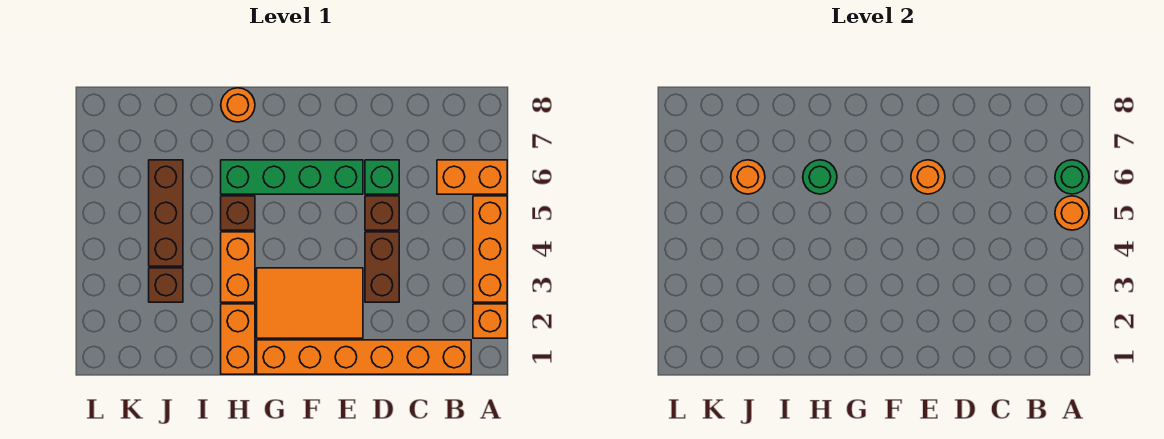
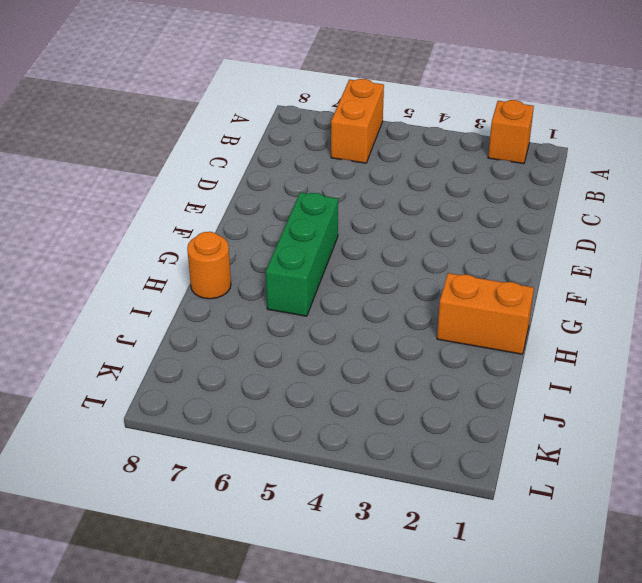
green 1x3 brick [266,192,338,316] -> green 1x4 brick [221,160,363,194]
none -> orange 1x3 brick [473,196,507,302]
none -> orange 1x6 brick [257,340,471,374]
none -> brown 1x2 brick [365,232,399,302]

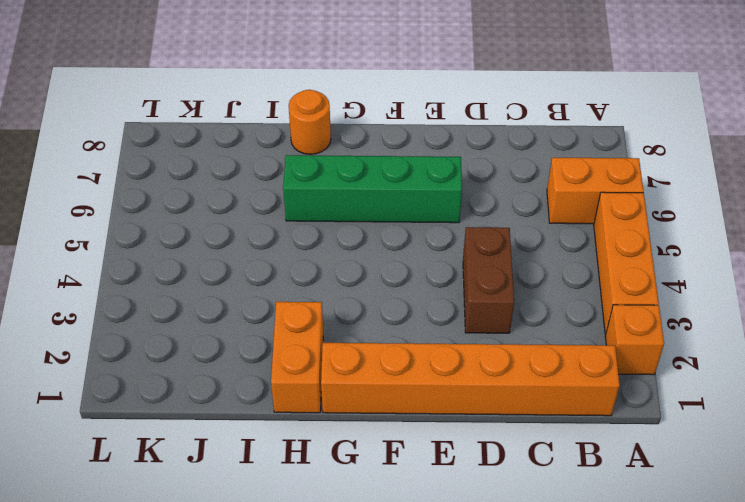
none -> brown 1x1 brick [365,196,399,230]
none -> green 1x1 brick [365,160,399,194]
none -> orange 2x3 tile [257,268,363,338]

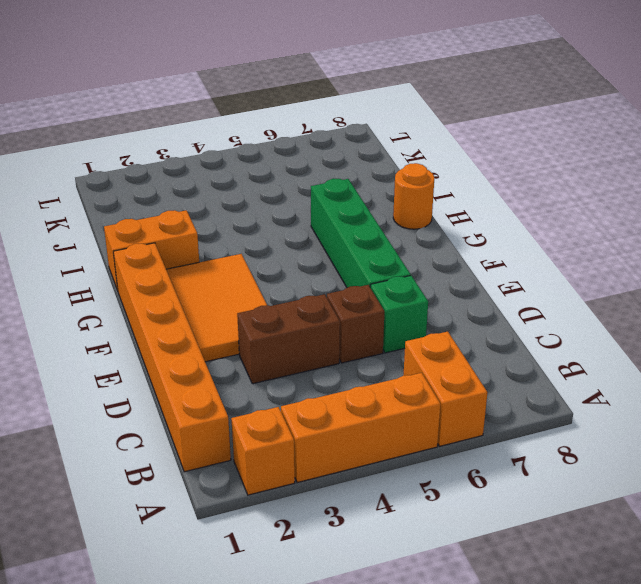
none -> orange 1x2 brick [221,232,255,302]
none -> brown 1x1 brick [221,196,255,230]
none -> brown 1x1 brick [149,268,183,302]

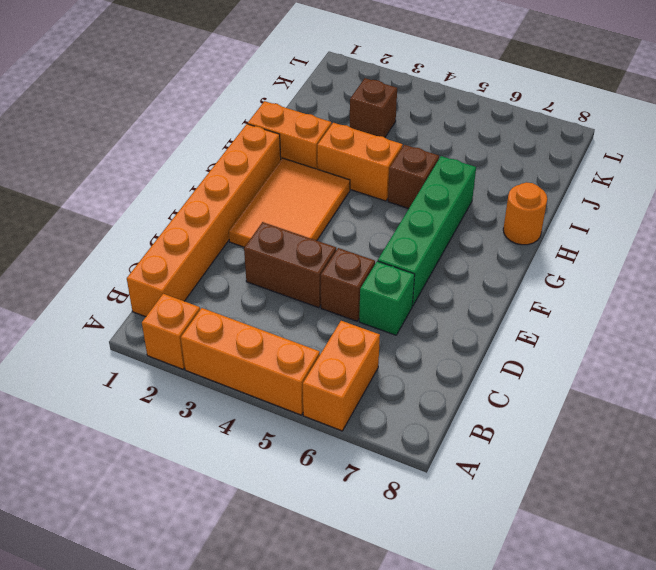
none -> brown 1x3 brick [149,160,183,266]
none -> orange 1x1 round brick [1055,196,1089,230]
none -> green 1x1 round brick [1055,160,1089,194]

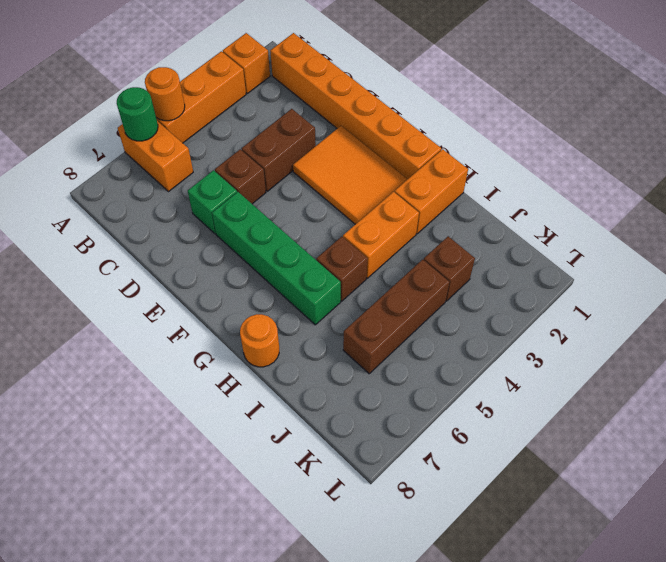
none -> orange 1x1 round brick [911,160,945,194]
none -> green 1x1 round brick [803,160,837,194]
none -> orange 1x1 round brick [731,160,765,194]

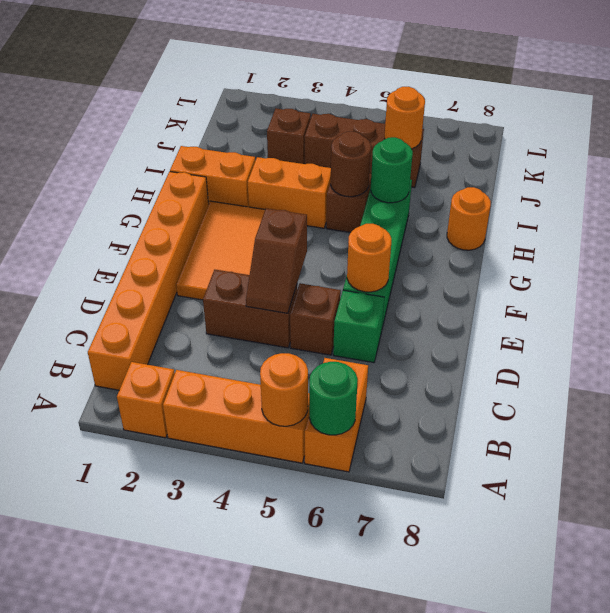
brown 1x2 slope [246,208,307,313] -> none
brown 1x1 round brick [331,132,371,197] -> none

